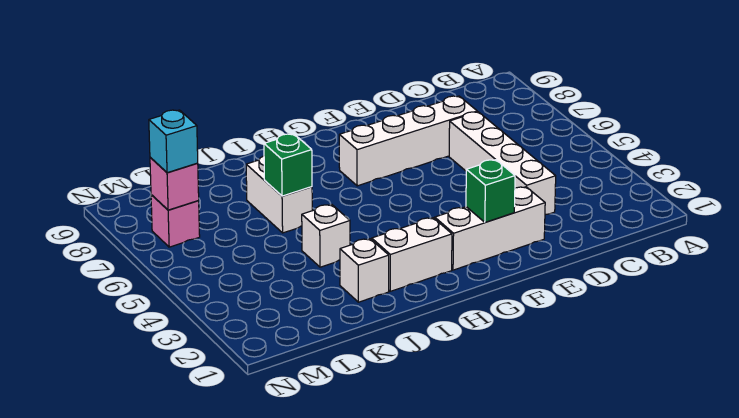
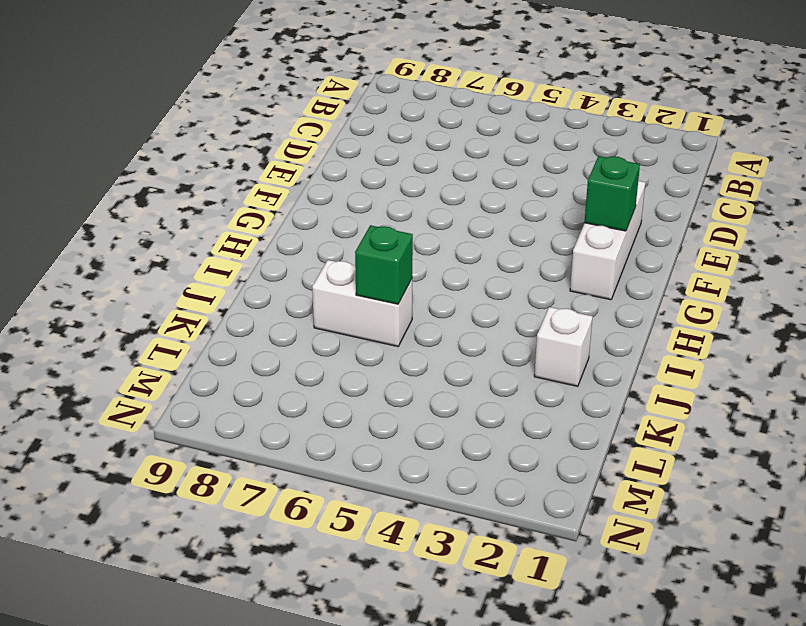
none -> white 1x4 brick [449,112,556,215]
none -> white 1x4 brick [339,96,477,186]
none -> white 1x2 brick [372,218,452,291]

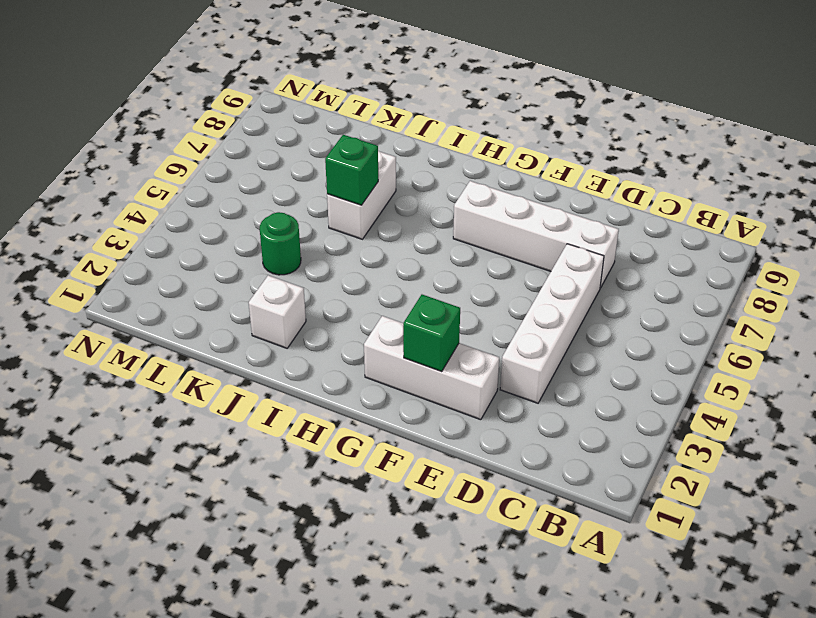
green 1x1 round brick [260,212,301,275] -> none
none -> white 1x2 brick [372,218,452,291]
none -> white 1x1 brick [302,205,350,267]
none -> pink 1x1 brick [151,195,200,247]

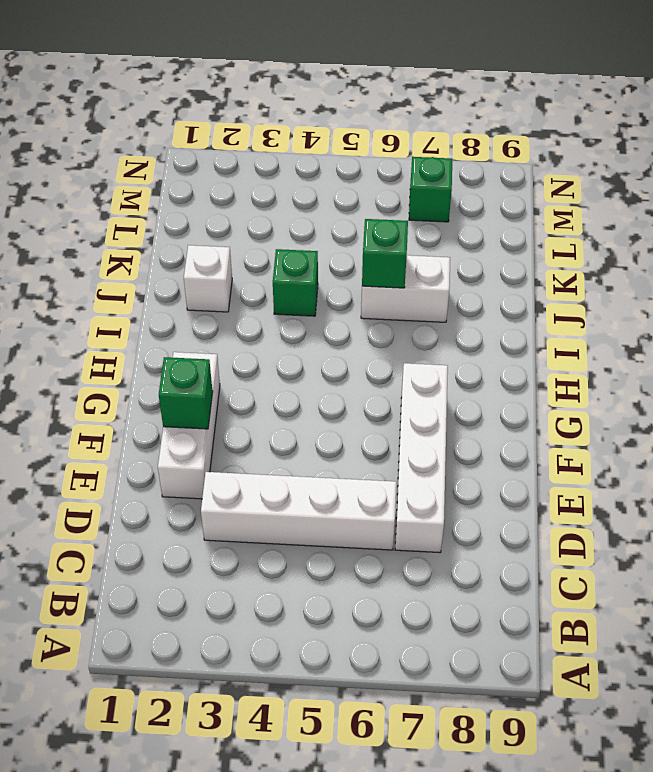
green 1x1 brick [273,249,318,316] -> white 1x1 brick [302,205,350,267]
green 1x1 brick [409,157,452,222] -> pink 1x1 brick [151,195,200,247]
none -> white 1x2 brick [372,218,452,291]
none -> pink 1x1 brick [150,157,199,210]
none -> cyan 1x1 brick [149,110,198,173]

